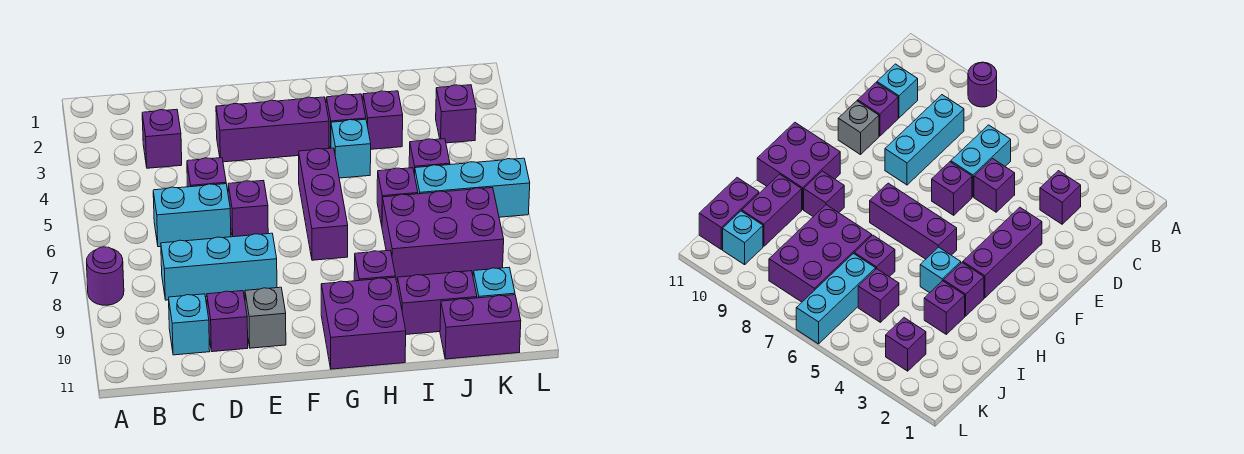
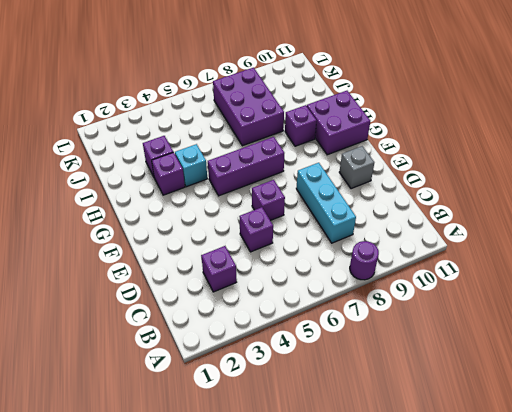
none -> cyan 1x2 brick [153,184,231,247]
none -> cyan 1x1 brick [169,294,210,355]
none -> purple 1x1 brick [207,291,248,352]

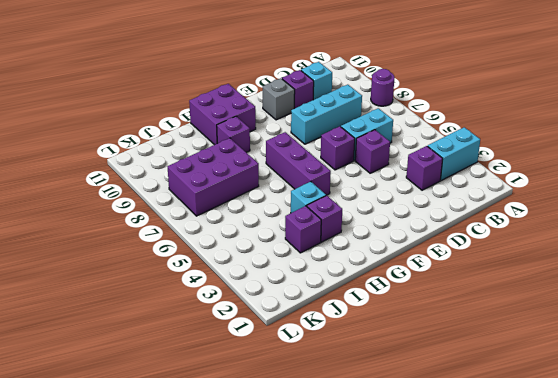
cyan 1x2 brick [428,127,480,181] -> none
none -> purple 1x3 brick [216,97,329,162]
none -> purple 1x1 brick [377,168,418,226]
none -> purple 1x2 brick [397,271,477,335]

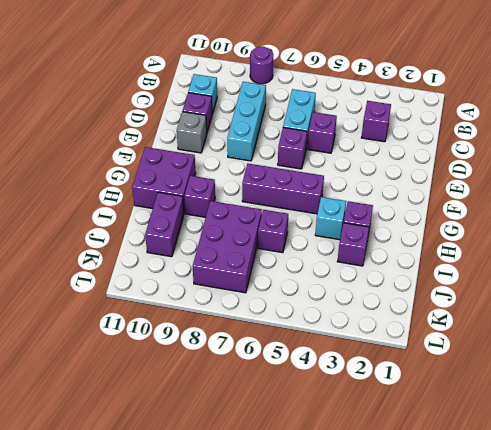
none -> purple 1x3 brick [216,97,329,162]
none -> purple 1x1 brick [409,139,450,175]
none -> cyan 1x3 brick [415,158,530,217]

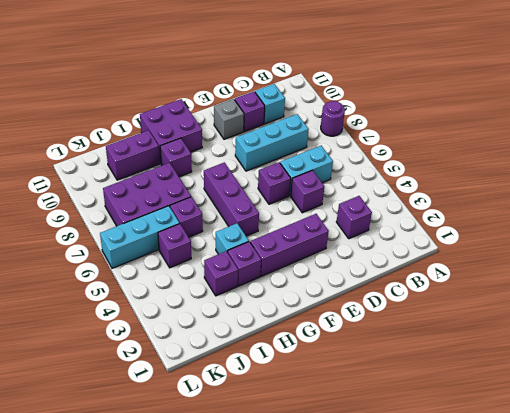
none -> purple 1x2 brick [440,295,521,359]
none -> purple 1x1 brick [436,85,476,143]
none -> cyan 1x1 brick [473,268,515,298]

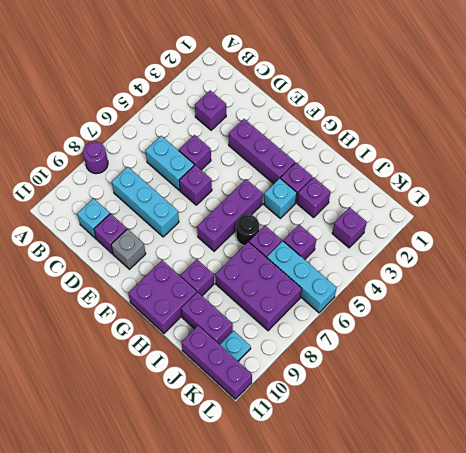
black 1x1 round brick [236,214,259,246] -> none
purple 1x3 brick [181,326,252,399] -> purple 1x2 brick [440,295,521,359]
cyan 1x1 plate [220,331,251,361] -> cyan 1x1 brick [473,268,515,298]

